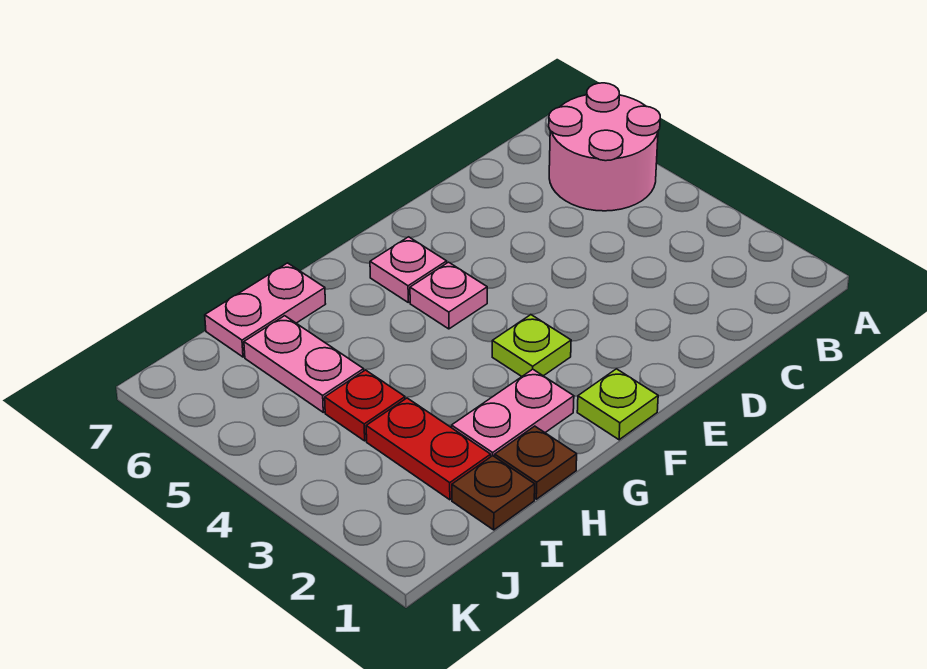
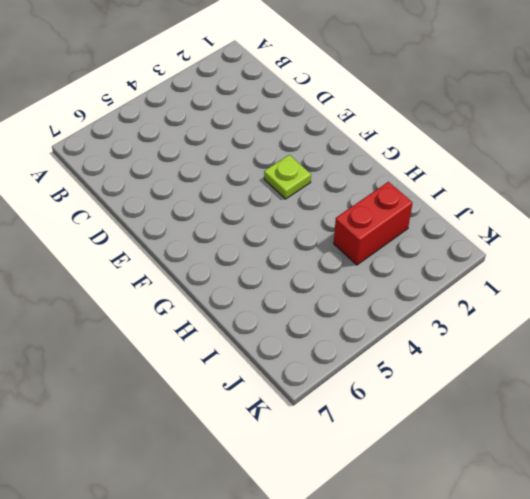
red 1x2 brick [334,182,413,265] -> red 1x2 plate [366,398,491,500]
none -> pink 2x2 round brick [549,83,660,211]
none -> lime 1x1 plate [577,369,658,440]
none -> pink 1x1 plate [410,262,487,329]

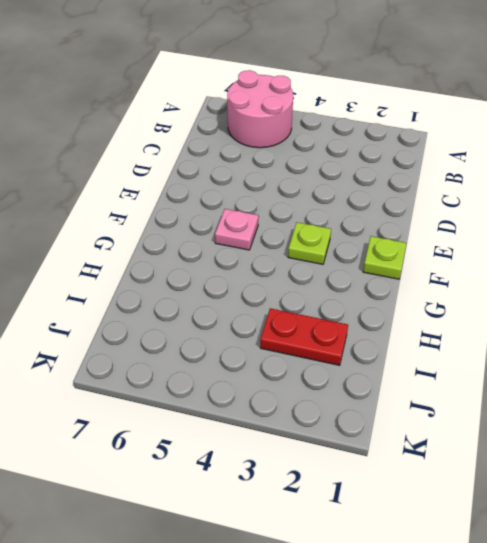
none -> pink 1x1 plate [370,237,447,302]
none -> pink 1x2 plate [452,369,574,457]
none -> brown 1x1 plate [495,426,577,499]

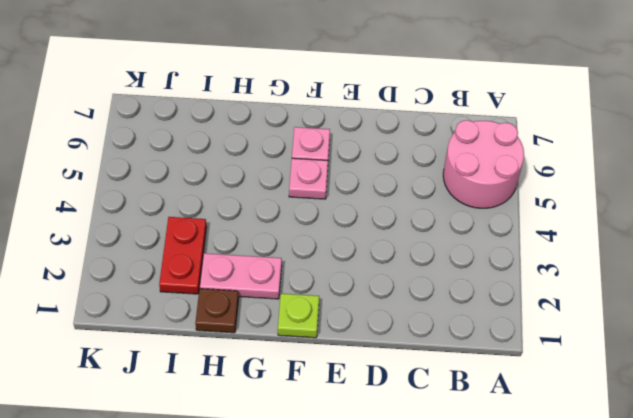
none -> lime 1x1 plate [492,315,571,376]
none -> pink 1x2 plate [205,263,325,357]
none -> brown 1x1 plate [452,456,535,530]

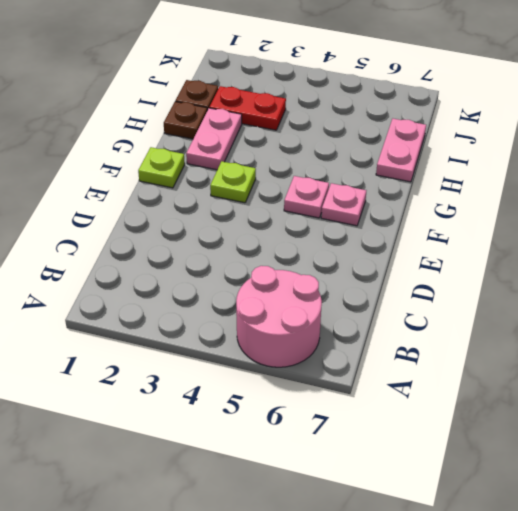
none -> red 1x1 plate [325,370,405,441]
none -> pink 1x2 plate [244,316,364,412]

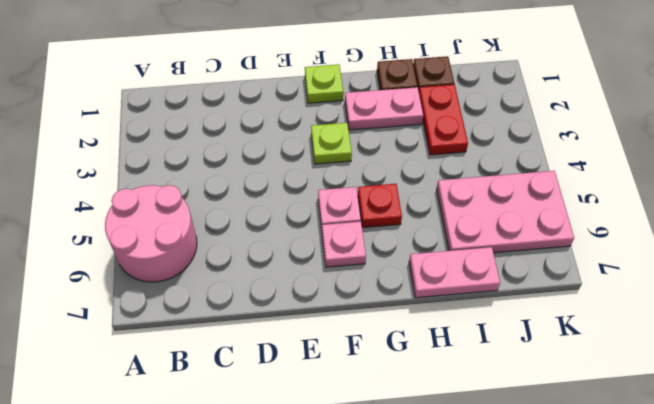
red 1x1 plate [358,184,402,228] -> red 1x1 plate moved to [325,370,405,441]
pink 2x3 plate [437,171,574,253] -> pink 1x2 plate [244,316,364,412]

